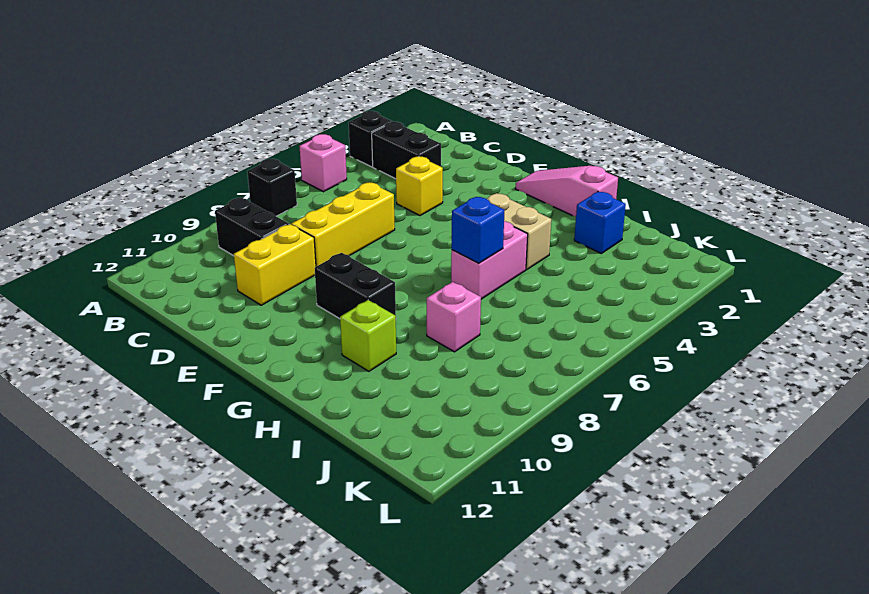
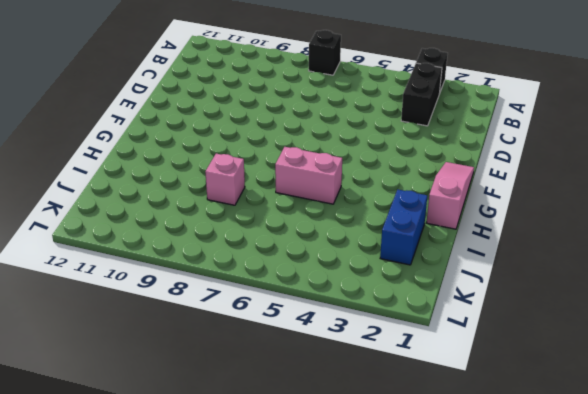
blue 1x2 brick [380,189,427,265] -> blue 1x1 brick [574,192,626,253]
none -> pink 1x1 brick [299,134,347,192]
none -> black 1x2 brick [215,198,289,256]
none -> yellow 1x1 brick [396,157,443,216]

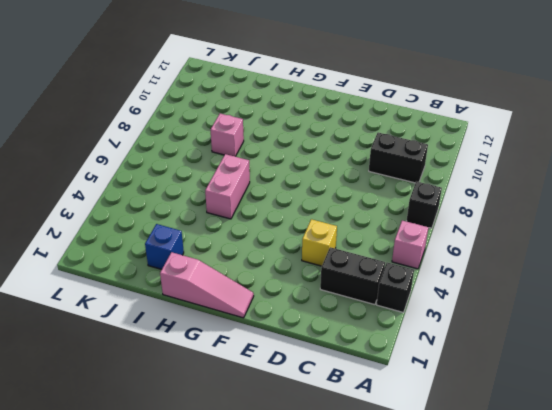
none -> yellow 1x3 brick [291,182,395,267]
none -> yellow 1x2 brick [234,224,316,305]
none -> black 1x2 brick [315,253,396,319]

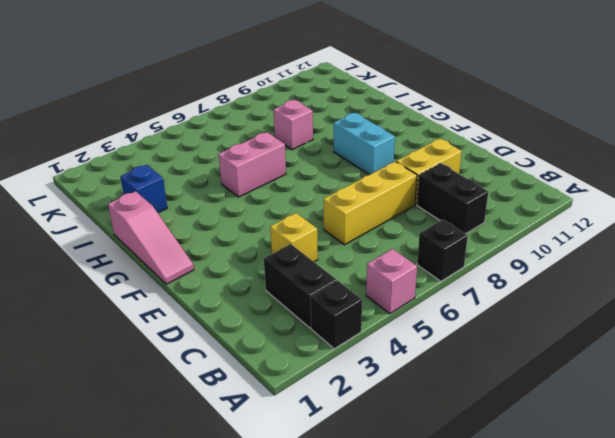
cyan 1x2 brick [334,113,395,175] -> black 1x2 brick [315,253,396,319]
none -> tan 1x2 brick [487,193,551,269]
none -> lime 1x1 brick [340,300,396,371]
none -> blue 1x1 brick [452,197,505,263]

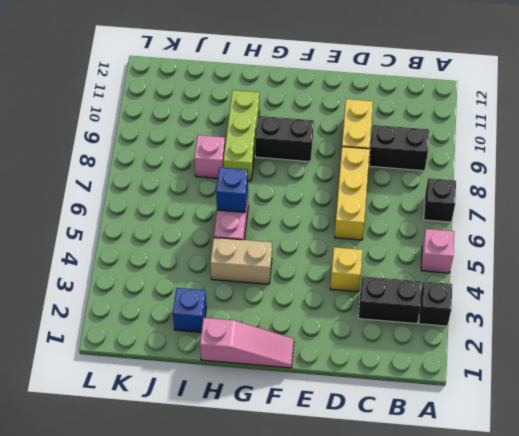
lime 1x3 brick [223,90,259,181] -> lime 1x1 brick [340,300,396,371]

